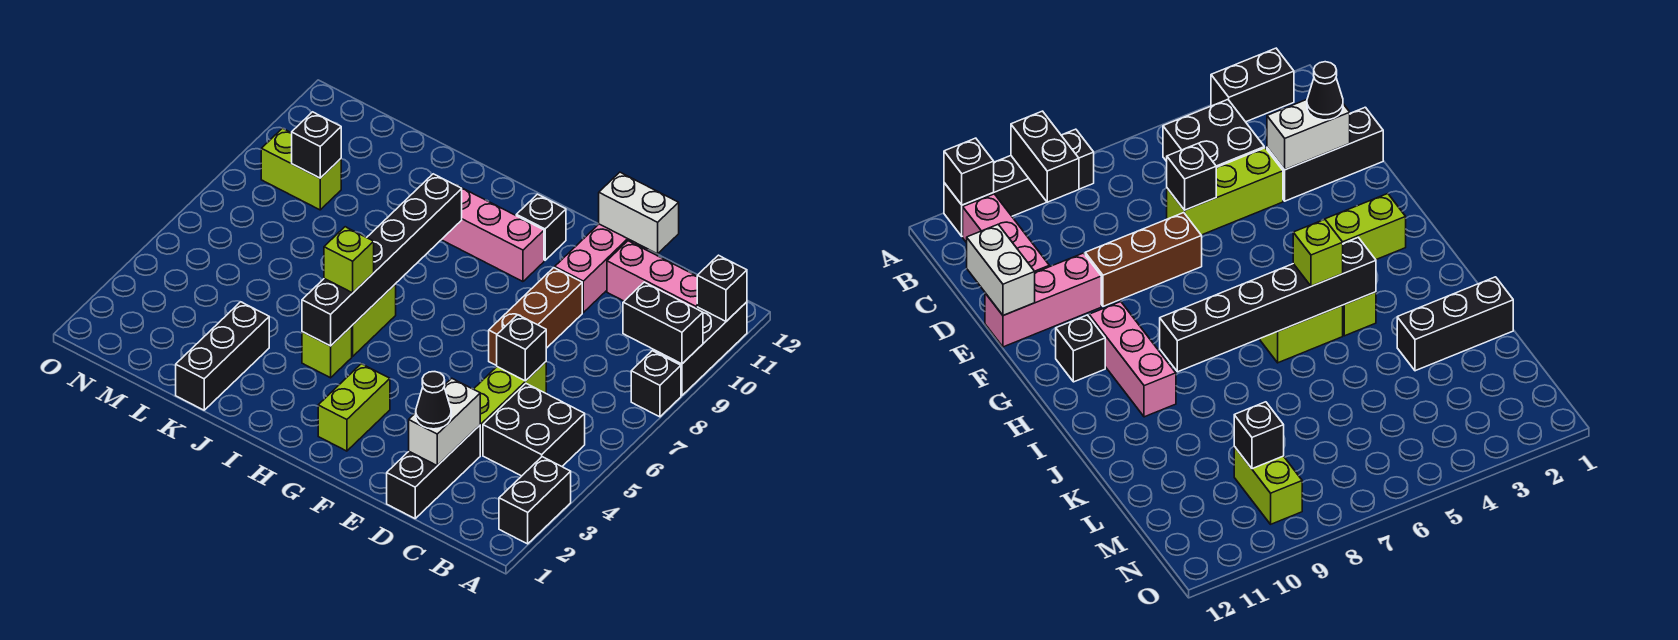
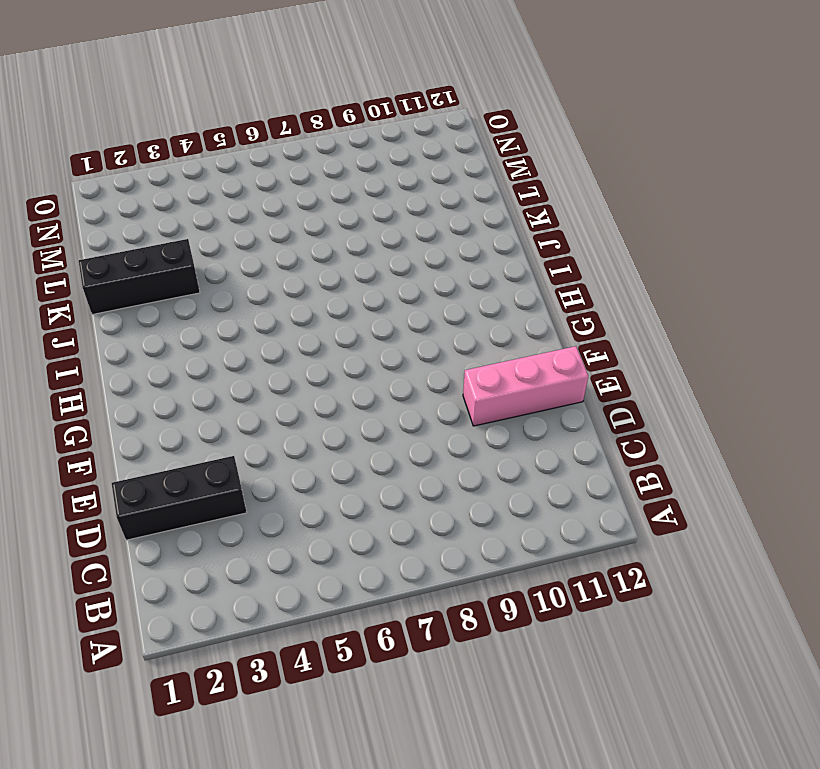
none -> black 1x2 brick [499,457,571,544]
none -> black 1x1 brick [631,351,681,417]
none -> black 1x3 brick [653,302,747,396]

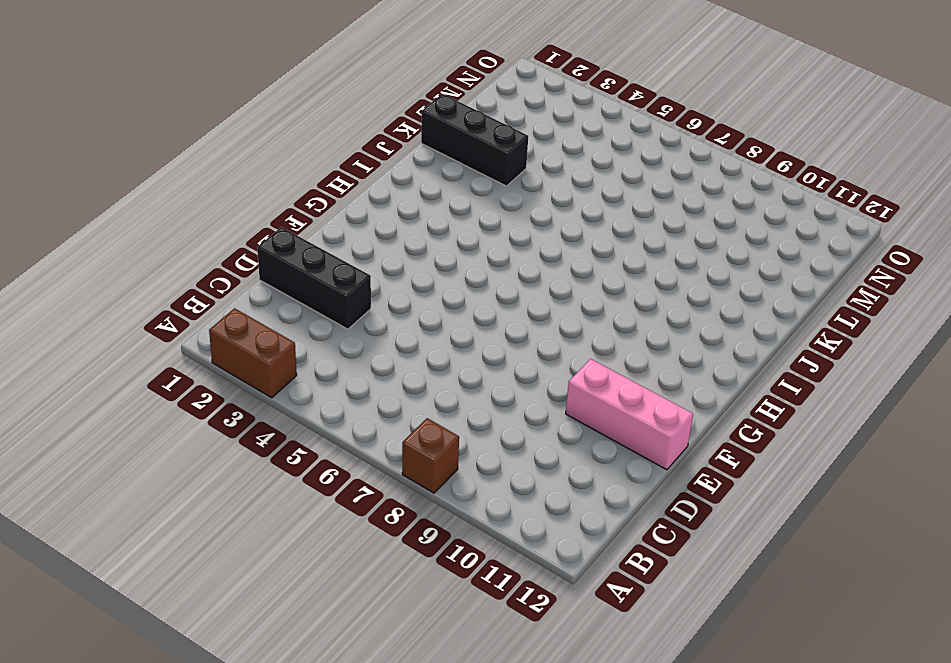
brown 1x2 brick [209,308,297,398] -> black 1x2 brick [499,457,571,544]
brown 1x1 brick [402,418,459,493] -> black 1x1 brick [631,351,681,417]
none -> black 1x3 brick [653,302,747,396]
none -> black 2x2 brick [483,384,585,476]
none -> pink 1x3 brick [607,241,697,308]

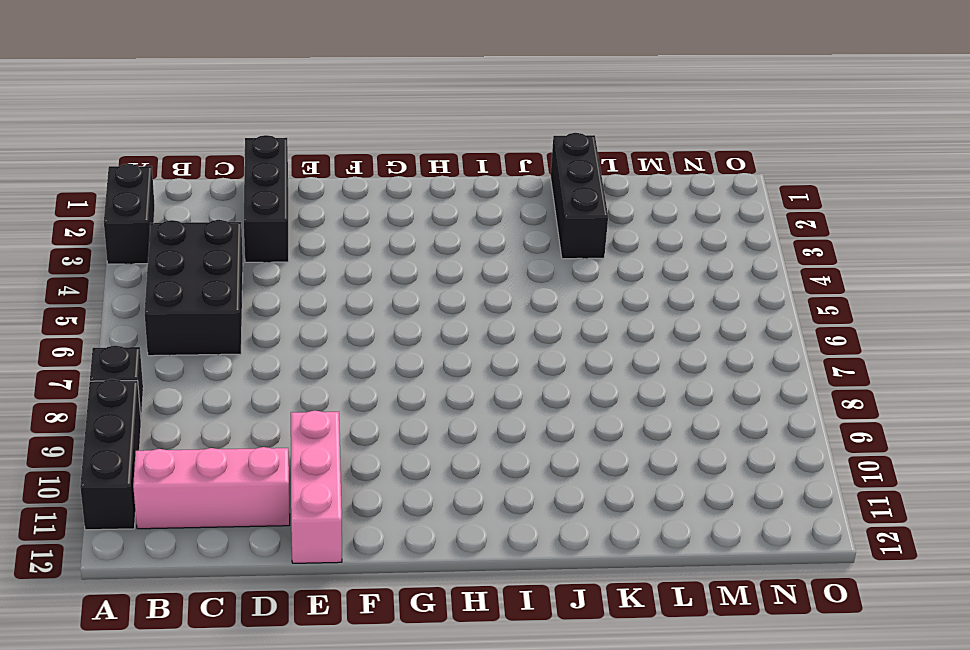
black 2x3 brick [145,220,243,356] -> black 2x2 brick [483,384,585,476]
none -> lime 1x3 brick [474,362,546,455]
none -> brown 1x3 brick [489,268,582,366]
none -> lime 1x2 brick [318,364,390,451]

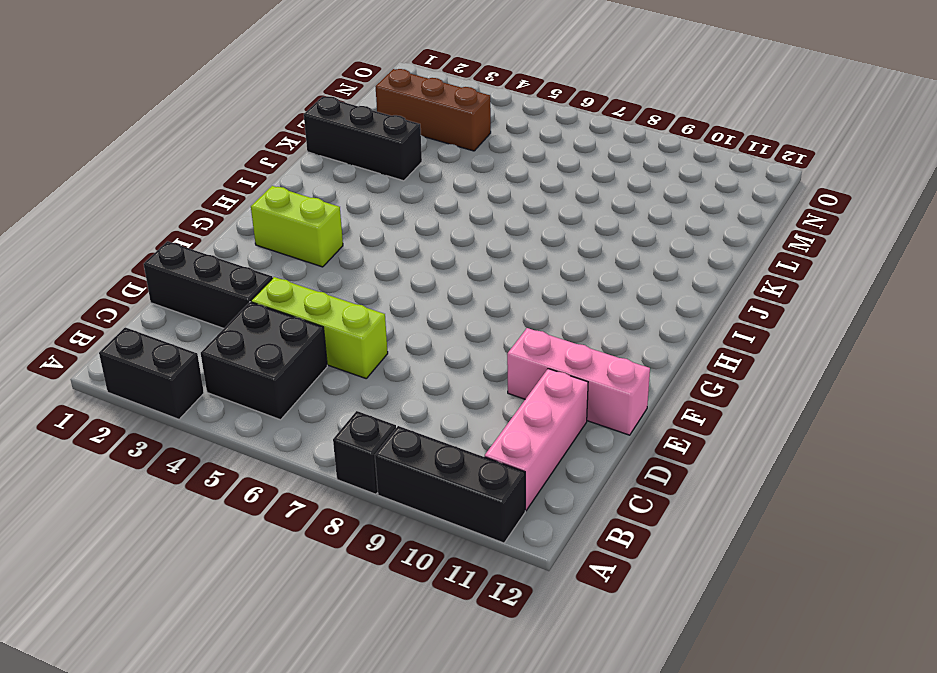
brown 1x3 brick [375,69,491,151] -> brown 1x3 brick moved to [489,268,582,366]
none -> pink 1x3 brick [442,185,544,282]
none -> black 1x1 brick [516,194,566,260]
none -> lime 1x1 brick [302,326,352,378]

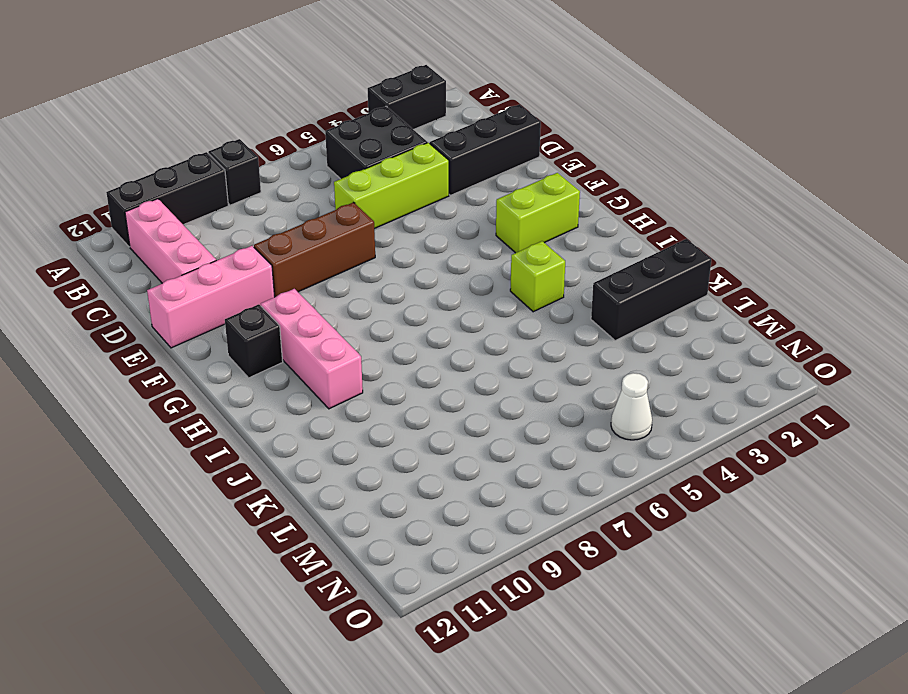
white 1x1 cone [611,373,652,440] -> none
none -> lime 1x2 brick [352,284,396,356]
none -> lime 1x2 brick [261,128,341,210]
none -> black 1x2 brick [623,282,703,364]

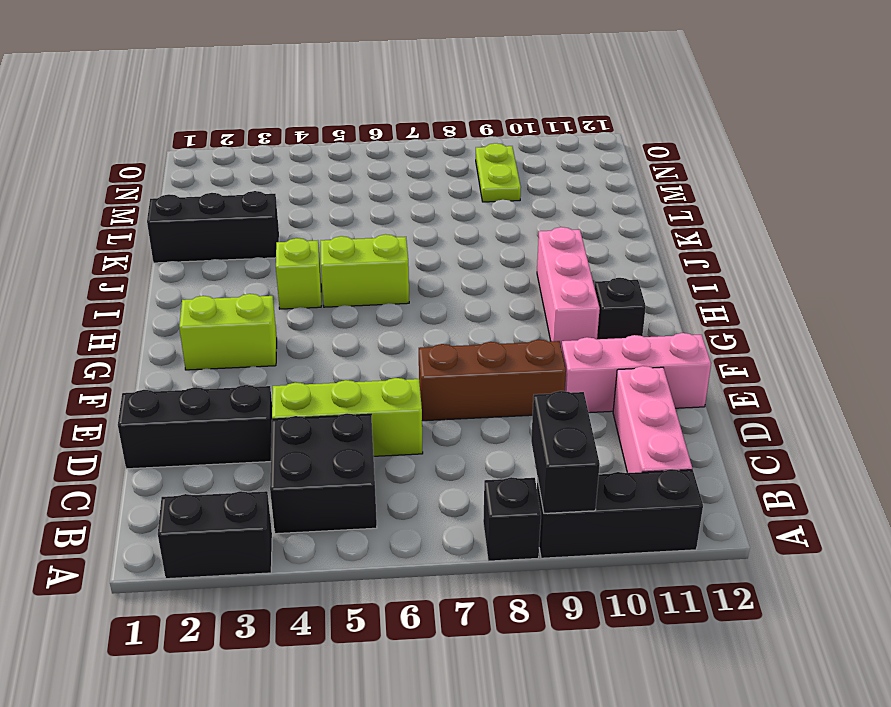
lime 1x2 plate [476,143,521,202] -> lime 1x2 brick [261,128,341,210]
none -> black 1x1 brick [697,255,747,321]
none -> white 1x2 brick [409,378,480,466]
none -> black 1x1 brick [497,315,546,381]

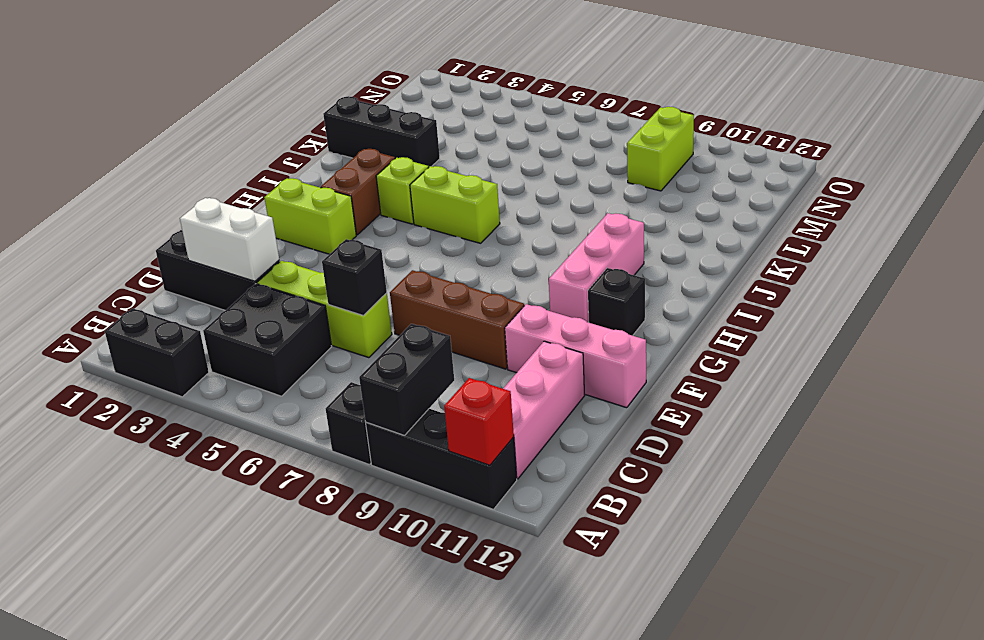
red 1x1 brick [444,378,514,465] -> black 1x1 brick [697,255,747,321]
brown 1x2 brick [321,149,395,235] -> none
none -> white 1x2 brick [599,172,679,254]
none -> black 1x6 brick [302,174,462,346]
none -> black 1x1 brick [292,112,341,178]

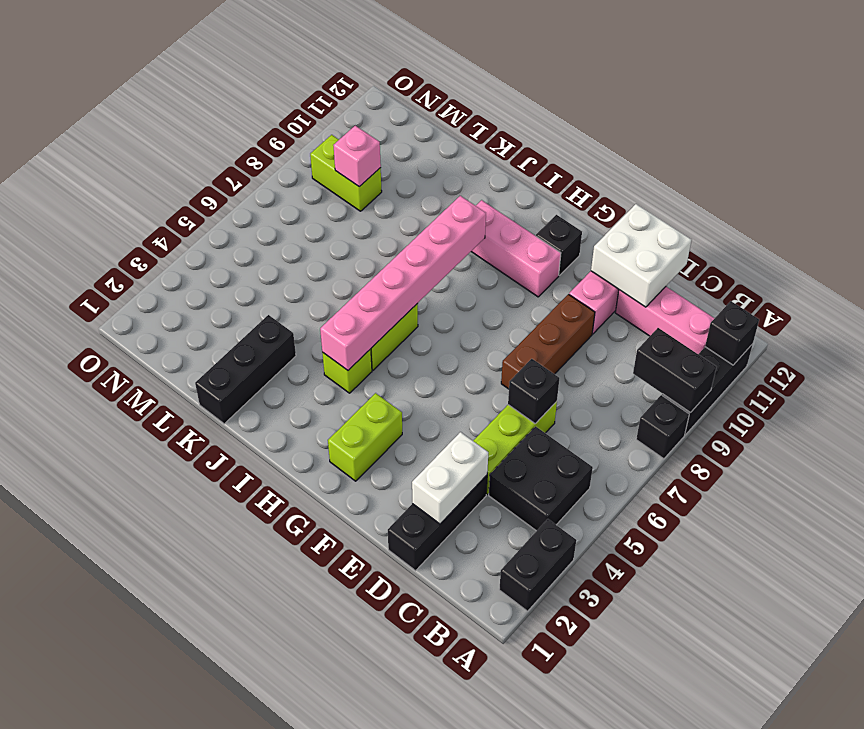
white 2x2 brick [591,204,691,307] -> white 1x2 brick [599,172,679,254]
pink 1x6 brick [320,196,486,370] -> black 1x6 brick [302,174,462,346]
pink 1x1 brick [333,126,381,187] -> black 1x1 brick [292,112,341,178]
none -> black 1x1 cone [416,372,451,429]
none -> lime 1x1 brick [324,227,374,293]

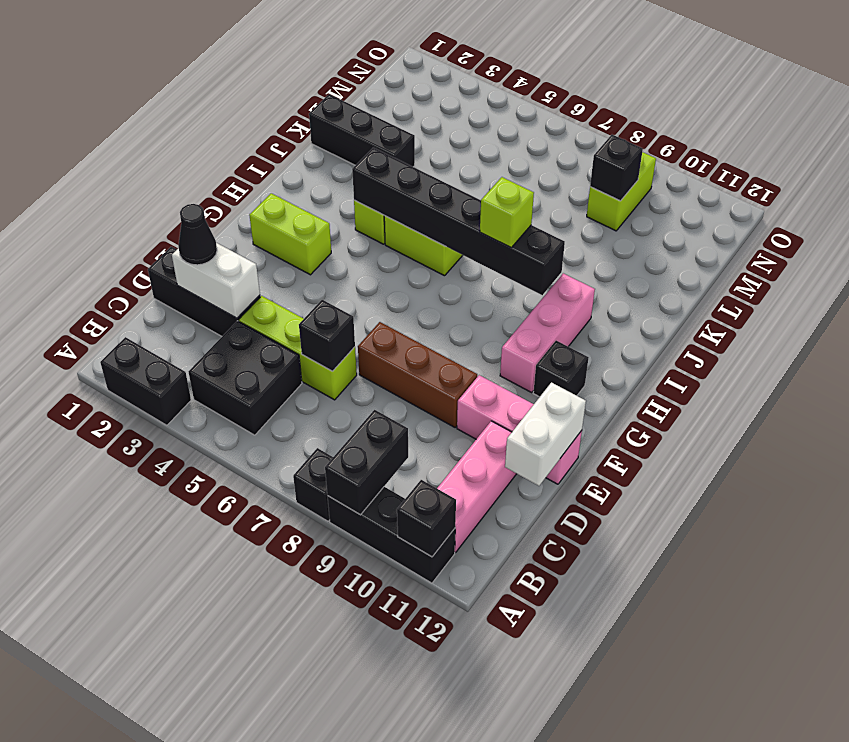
lime 1x1 brick [480,177,534,247] -> lime 1x1 brick moved to [324,227,374,293]

